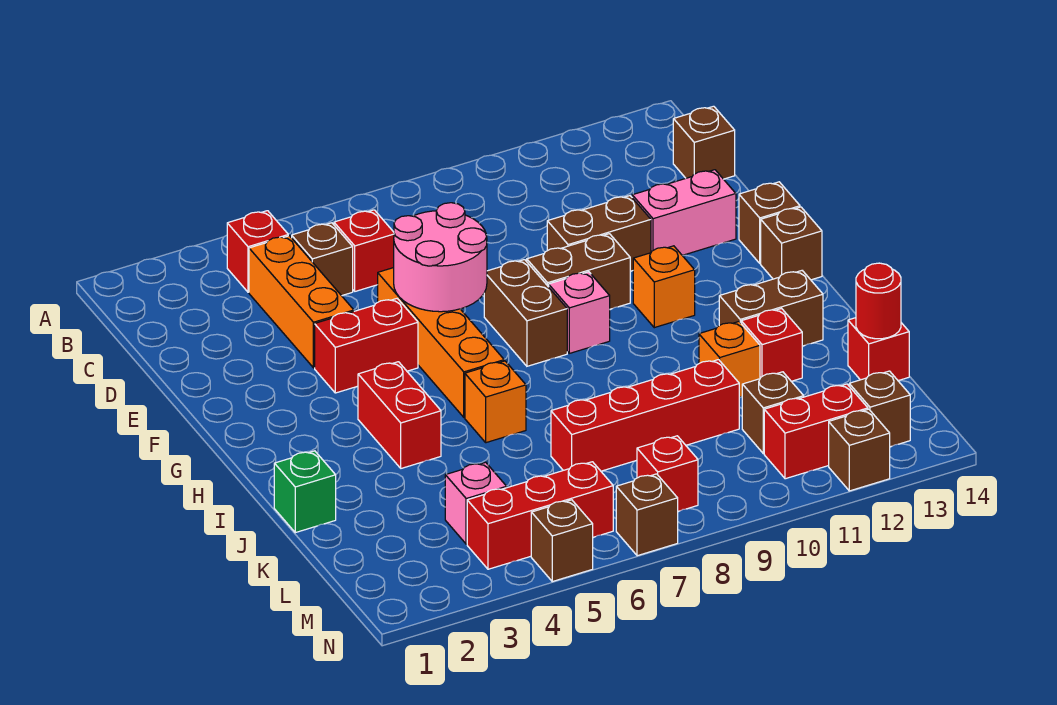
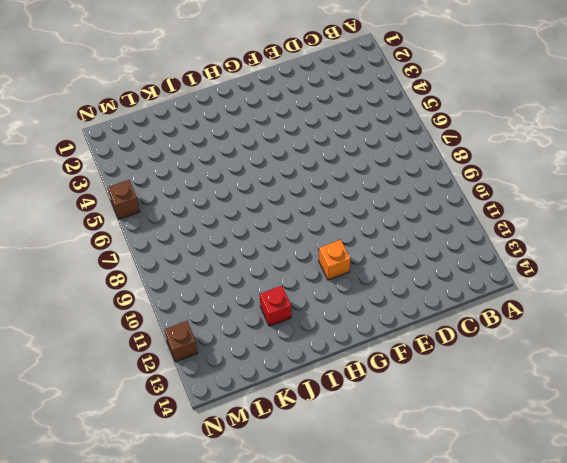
none -> red 1x1 brick [227,211,288,292]
none -> orange 1x3 brick [249,236,354,368]
none -> brown 1x1 brick [292,223,353,296]
none -> red 1x1 brick [334,210,394,291]

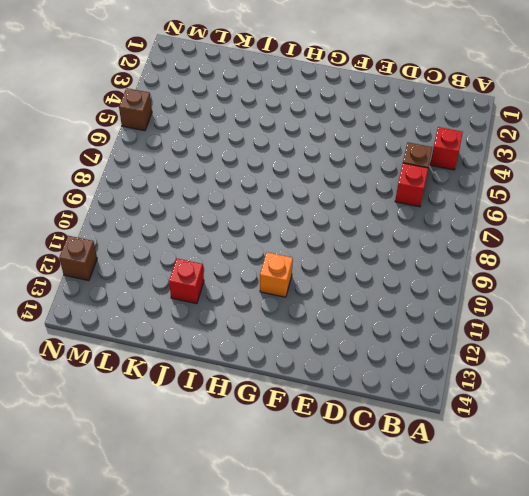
none -> orange 1x3 brick [249,236,354,368]
none -> brown 1x1 brick [673,106,735,179]
none -> orange 1x4 brick [378,268,504,417]
none -> brown 1x2 brick [547,196,651,271]

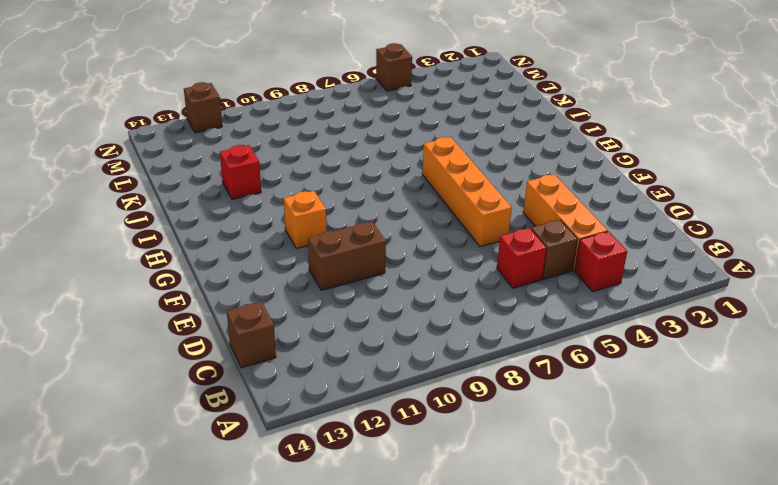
none -> pink 1x2 brick [632,170,736,255]
none -> red 1x2 brick [315,299,418,393]
none -> brown 1x2 brick [484,260,567,366]
none -> brown 1x2 brick [527,234,630,309]

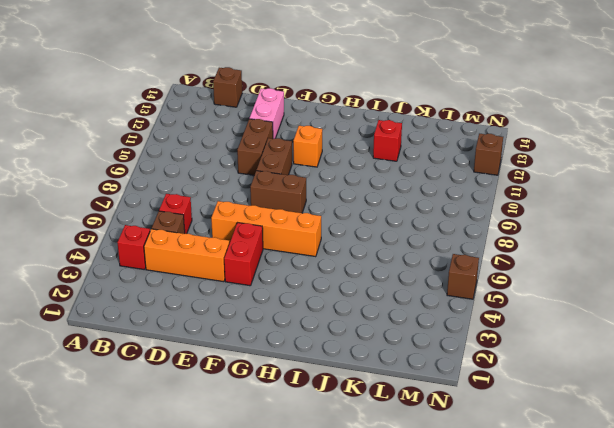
none -> brown 1x1 brick [739,182,800,263]
none -> pink 1x1 brick [549,272,610,353]
none -> brown 1x1 brick [761,207,822,280]
none -> red 1x2 brick [358,362,441,468]

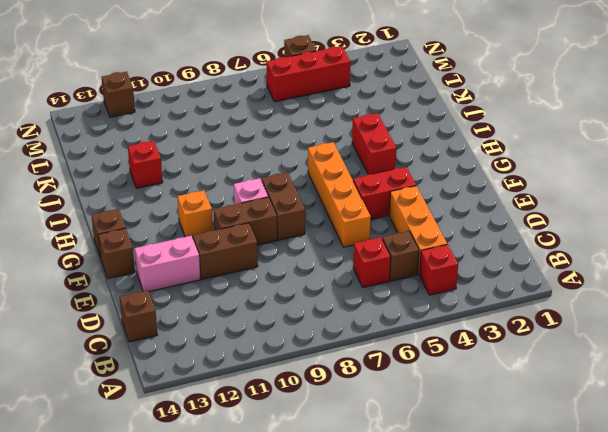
none -> orange 1x1 brick [465,361,526,443]
none -> brown 1x2 brick [719,271,823,346]
none -> green 1x1 brick [274,451,336,533]
none -> orange 1x1 brick [699,322,760,397]

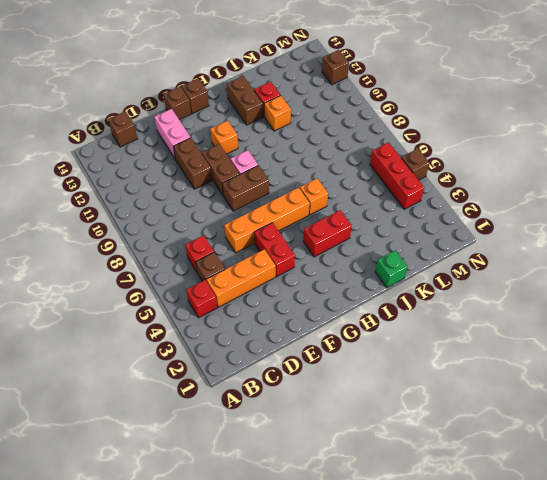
none -> red 1x4 brick [551,360,739,471]
none -> red 1x1 brick [848,318,909,381]
none -> pink 1x1 brick [445,462,507,544]
none -> brown 1x1 brick [742,372,804,453]

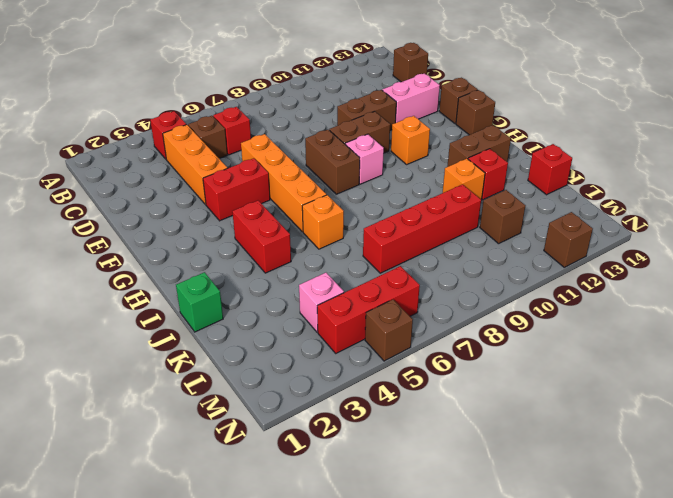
none -> red 1x1 brick [637,436,698,511]
none -> red 1x2 brick [764,384,868,479]
none -> brown 1x1 brick [849,371,910,447]
none -> brown 1x1 brick [616,474,678,556]

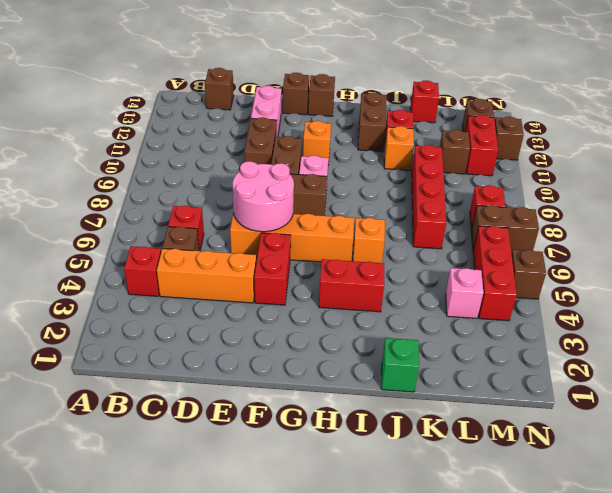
brown 1x2 brick [471,205,539,253] -> brown 1x1 brick [616,474,678,556]
none -> red 1x1 round brick [856,263,901,339]

